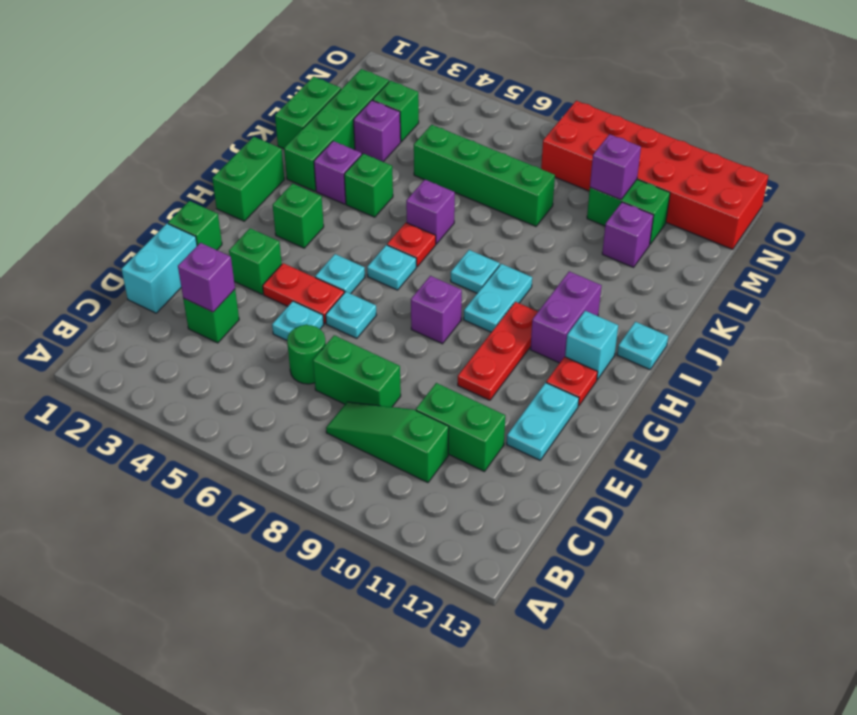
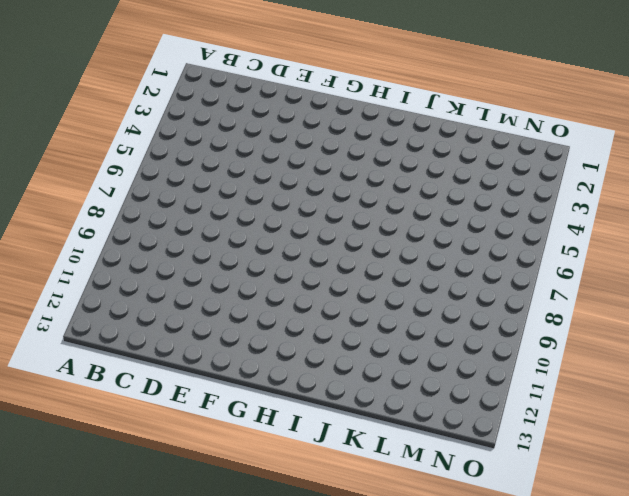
none -> green 1x3 slope [326,402,449,483]
none -> cyan 1x2 brick [121,224,197,313]
none -> green 1x1 brick [183,289,239,343]
none -> green 1x1 round brick [287,325,326,384]

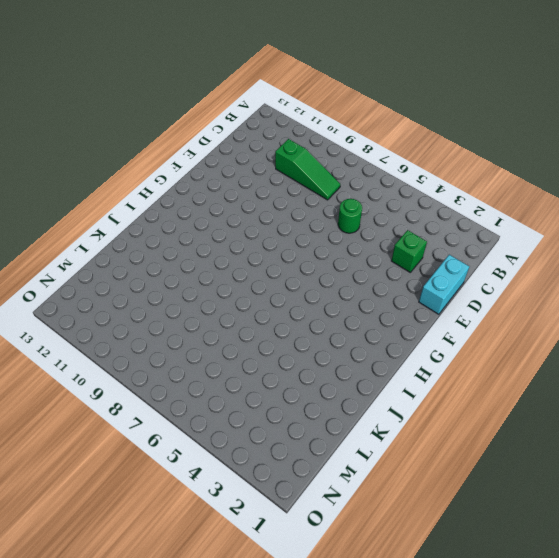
none -> green 1x2 brick [313,335,401,407]
none -> green 1x2 brick [416,383,505,472]
none -> cyan 1x1 plate [272,301,324,340]
none -> cyan 1x2 plate [507,383,579,460]

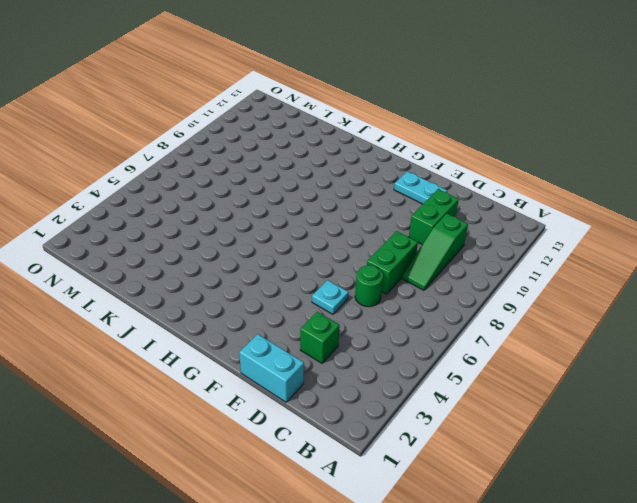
none -> green 1x1 brick [168,201,222,250]
none -> green 1x1 brick [229,228,282,294]
none -> red 1x2 plate [263,263,344,323]
none -> cyan 1x1 plate [326,292,376,338]

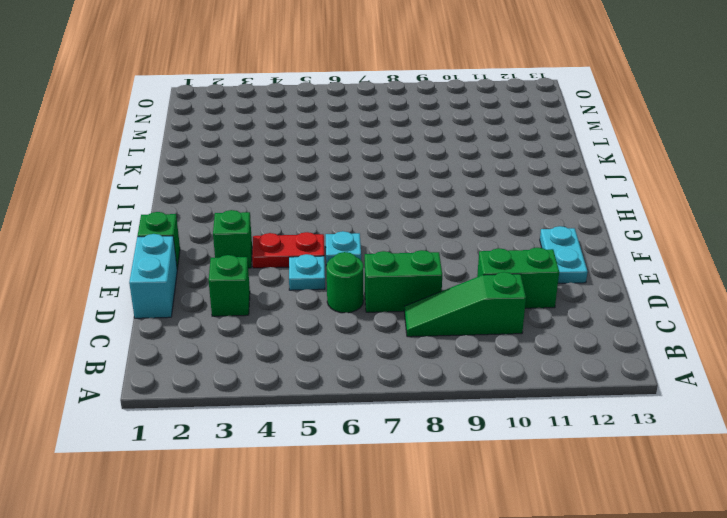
none -> red 1x3 plate [458,302,538,400]
none -> cyan 1x1 plate [315,254,365,294]
none -> purple 1x1 brick [411,276,462,344]
none -> red 1x1 plate [546,357,598,406]

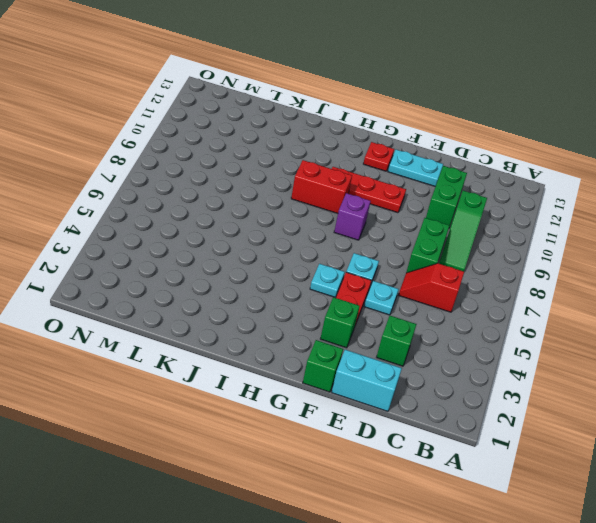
red 1x2 slope [399,263,464,312] -> green 1x1 round brick [287,325,326,384]
red 1x2 brick [291,160,352,213] -> cyan 1x2 plate [464,264,532,332]
none -> green 1x2 brick [212,137,284,221]
none -> green 1x1 brick [273,184,324,248]
none -> cyan 1x1 plate [367,245,416,290]
none -> purple 1x2 brick [530,271,602,363]

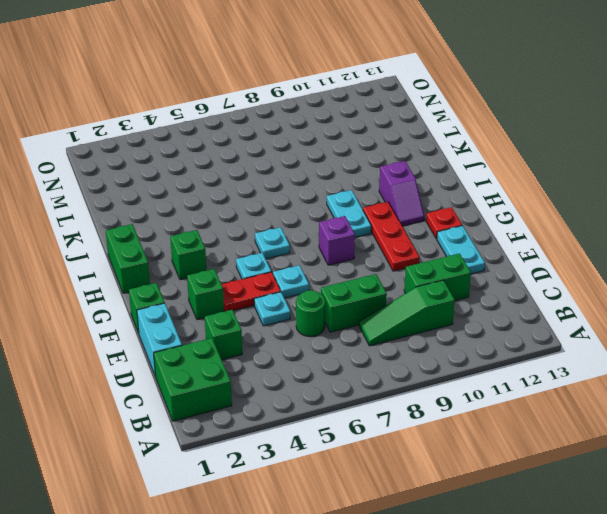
green 2x2 brick [154,338,232,421] -> none
purple 1x2 slope [379,161,424,226] -> purple 1x2 brick [530,271,602,363]
none -> cyan 1x1 brick [565,311,618,380]
none -> red 1x1 plate [387,223,436,267]
none -> cyan 1x1 plate [451,250,500,293]
none -> cyan 1x1 plate [617,322,668,370]

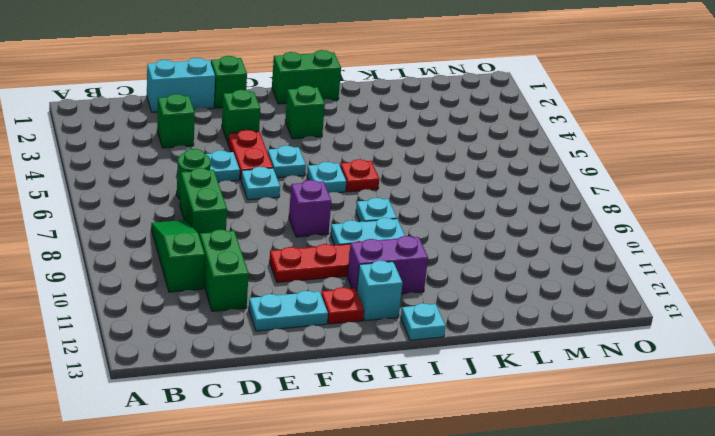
none -> green 1x4 brick [284,69,389,191]
none -> purple 1x1 brick [314,141,362,204]
none -> green 1x1 brick [344,154,393,217]
none -> purple 1x1 brick [406,180,455,244]

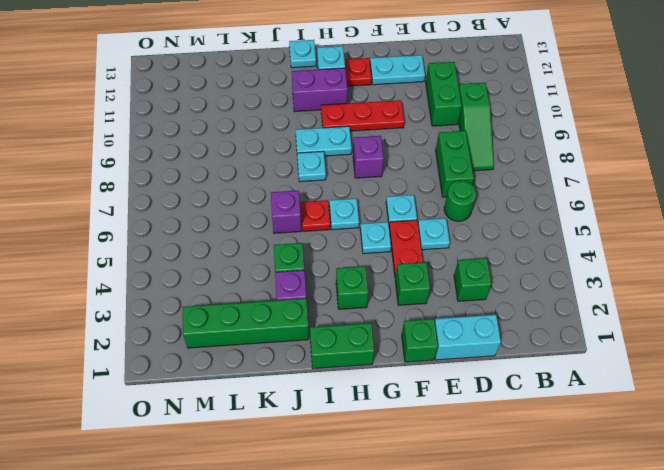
none -> green 1x2 brick [275,77,341,149]
none -> purple 1x1 brick [353,100,401,162]
none -> green 1x4 brick [414,125,555,226]
none -> purple 1x1 brick [602,202,654,267]

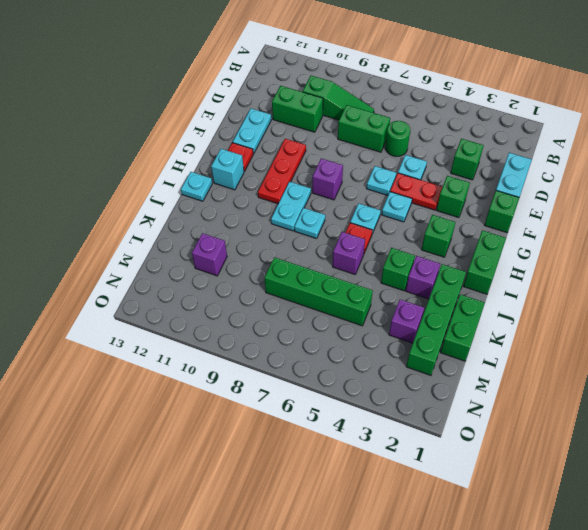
none -> purple 1x2 brick [530,271,602,363]
none -> green 1x1 brick [373,81,419,142]
none -> green 1x2 brick [587,179,670,244]
none -> red 2x6 brick [541,101,768,249]

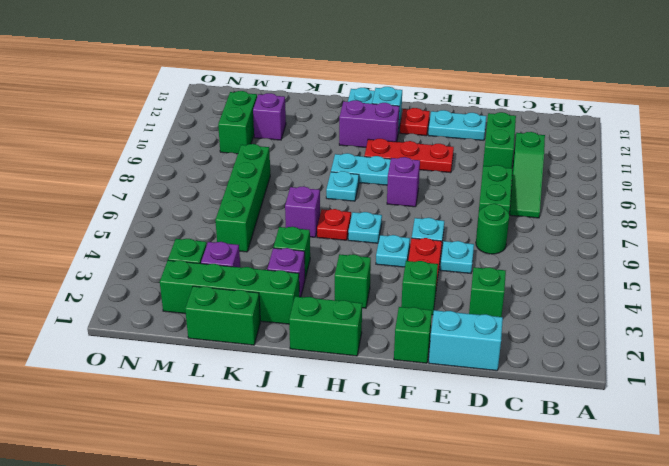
none -> red 2x6 brick [541,101,768,249]
none -> purple 1x1 brick [178,243,235,312]
none -> purple 1x1 brick [590,134,641,200]

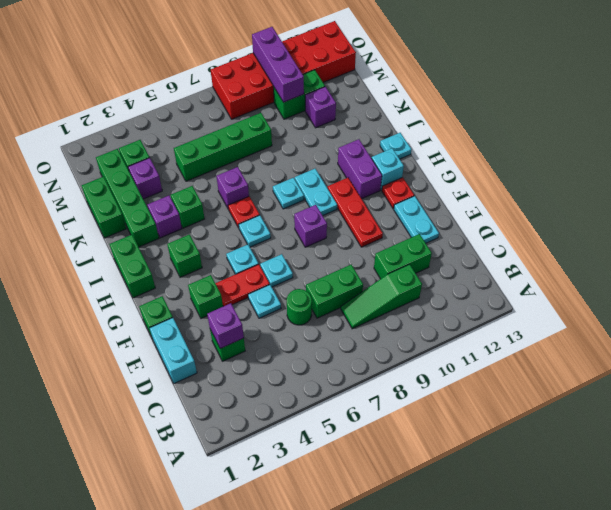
purple 1x3 brick [252,27,304,102] -> purple 1x1 brick [590,134,641,200]

